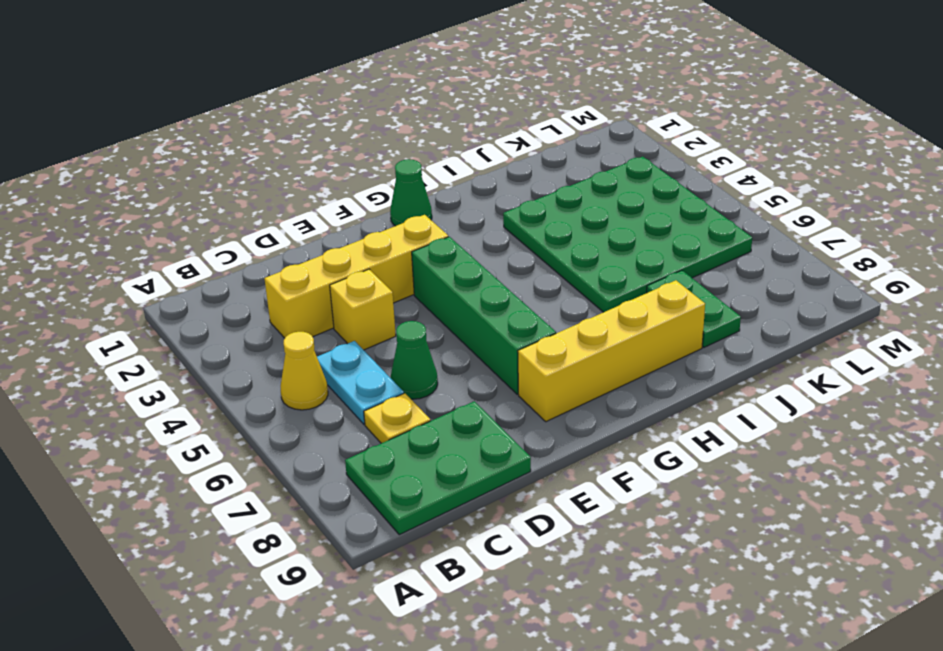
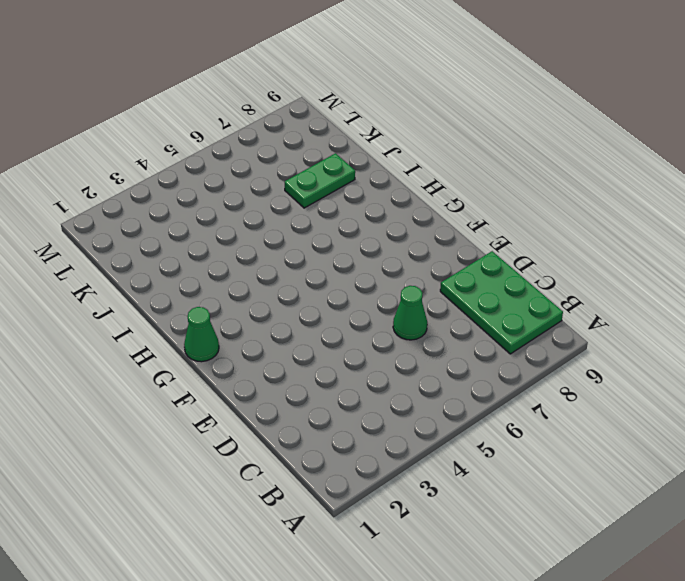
none -> yellow 1x1 cone [281,332,328,410]
none -> yellow 1x4 brick [265,215,448,338]
none -> cyan 1x2 plate [317,341,404,424]

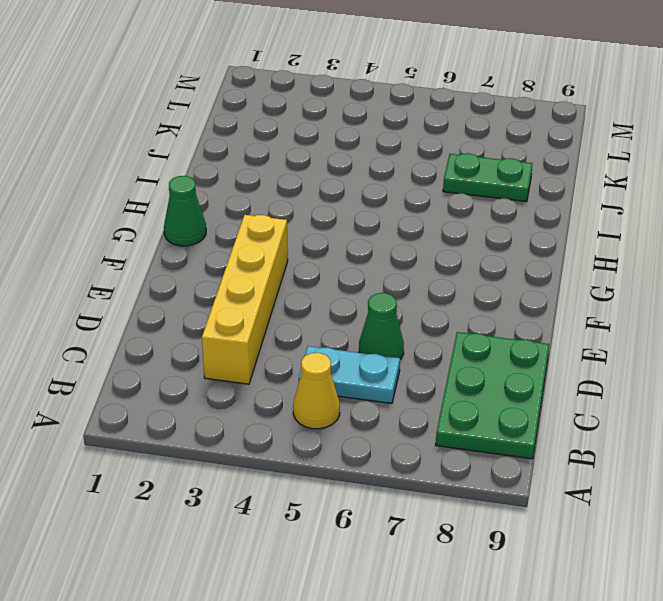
none -> yellow 1x1 plate [364,393,430,443]
none -> yellow 1x1 brick [330,269,396,350]
none -> green 1x4 brick [412,237,556,394]

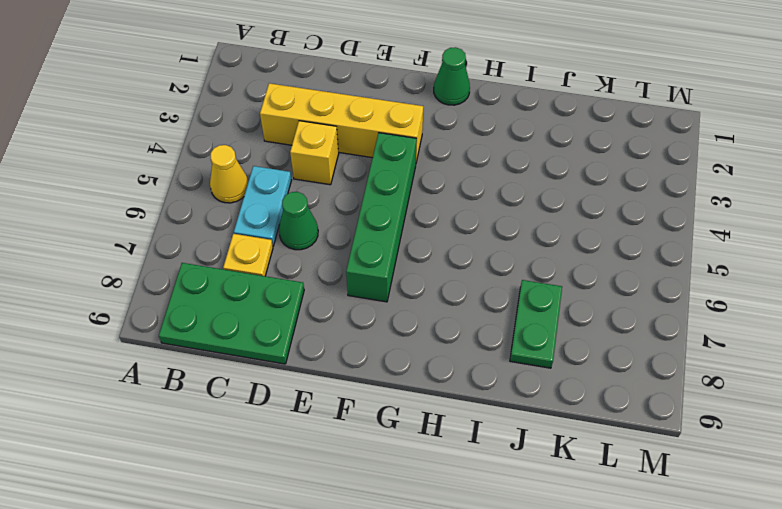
none -> yellow 1x4 brick [518,280,705,422]
none -> green 4x4 plate [503,157,752,312]

